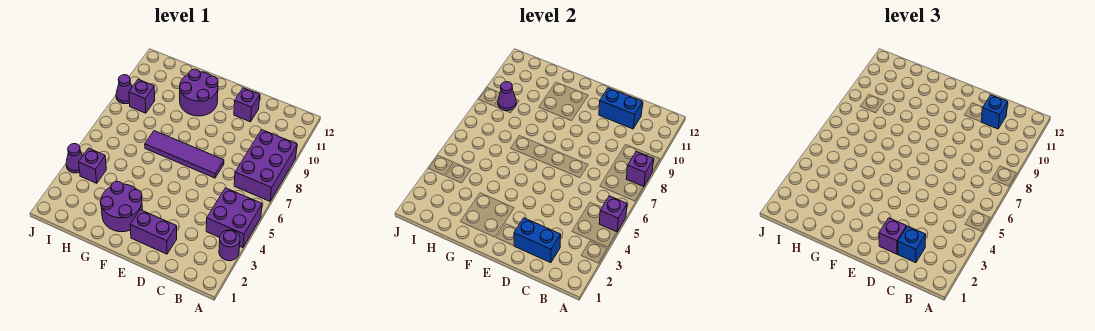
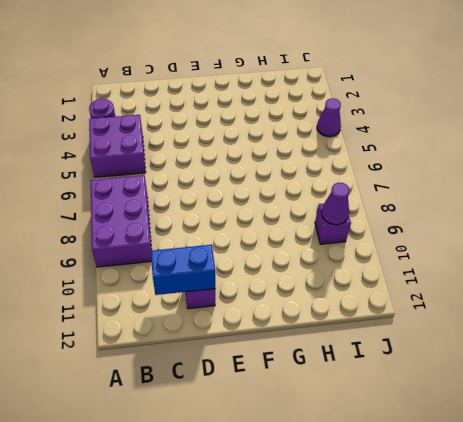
none -> purple 1x2 brick [130,210,177,254]
none -> purple 1x4 tile [145,131,224,178]
none -> purple 2x2 round brick [100,182,142,232]

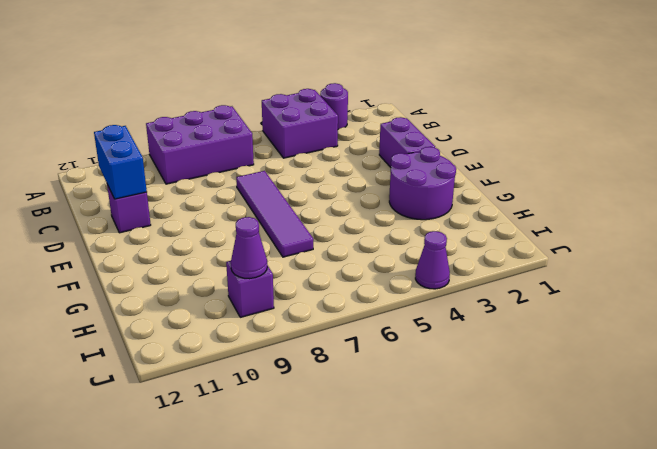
none -> purple 2x2 round brick [180,69,218,116]
none -> purple 1x1 brick [79,148,106,183]
none -> purple 1x1 cone [116,75,132,104]

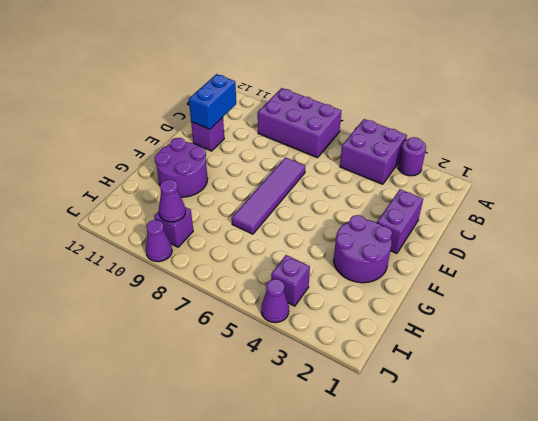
none -> purple 1x1 brick [599,196,627,232]
none -> purple 1x1 brick [626,151,654,187]
none -> blue 1x2 brick [514,218,561,263]

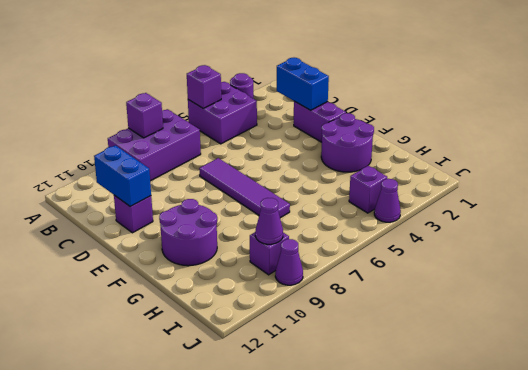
none -> blue 1x1 brick [898,226,926,263]
none -> blue 1x1 brick [982,95,1008,129]
none -> purple 1x1 brick [879,218,907,254]

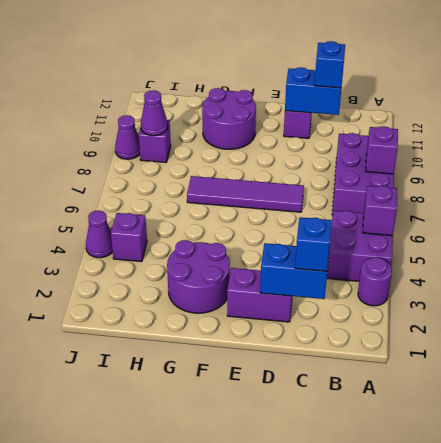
none -> purple 1x1 brick [879,218,907,254]

